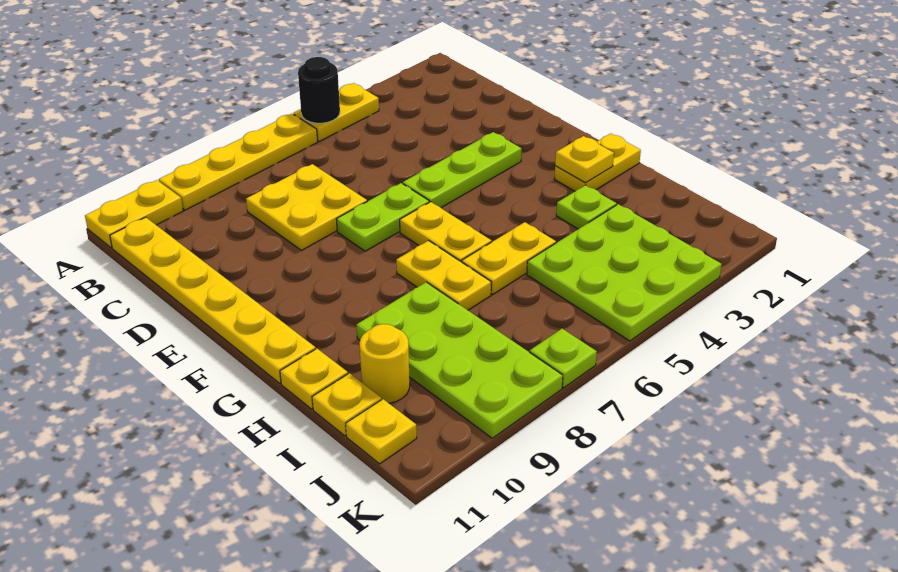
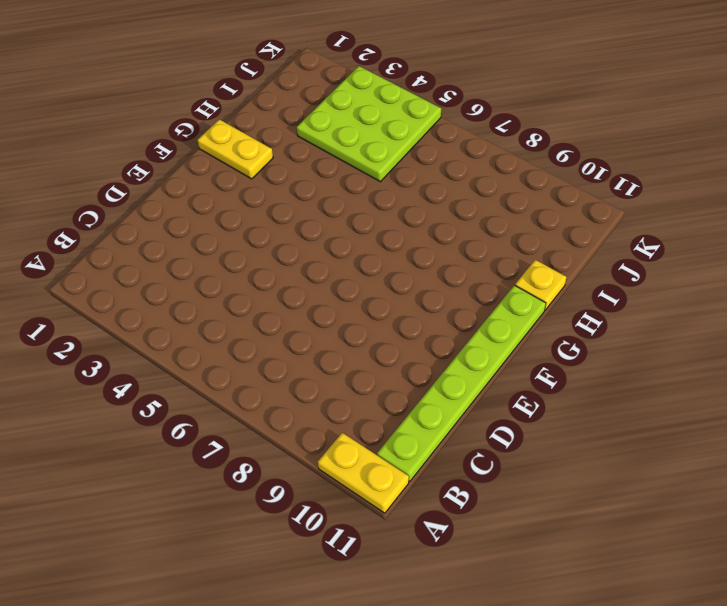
lime 1x6 plate [377,285,546,482] -> yellow 1x6 plate [110,217,316,384]
none -> yellow 1x2 plate [294,83,379,141]
none -> yellow 1x4 plate [159,114,318,210]
none -> yellow 2x2 plate [246,164,367,250]

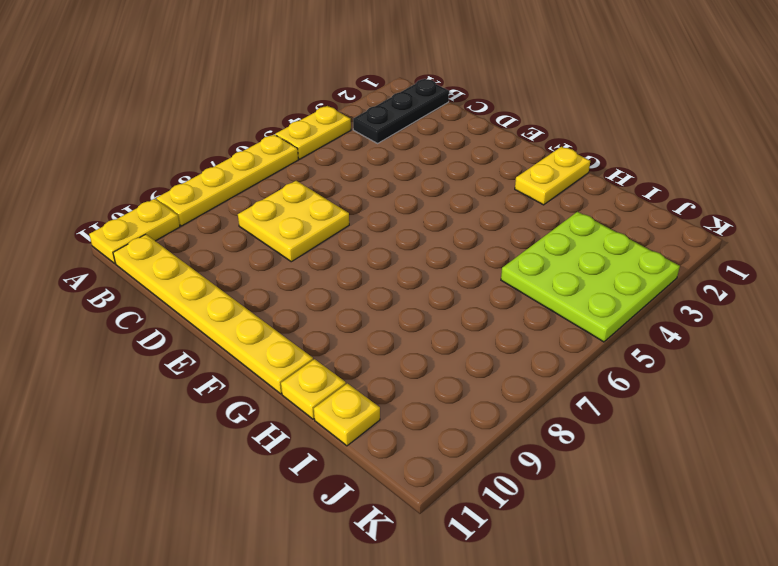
black 1x3 plate [353,79,449,143] -> none
none -> lime 1x3 plate [403,132,522,207]
none -> lime 1x2 plate [336,183,429,251]
none -> yellow 1x2 plate [400,202,491,262]

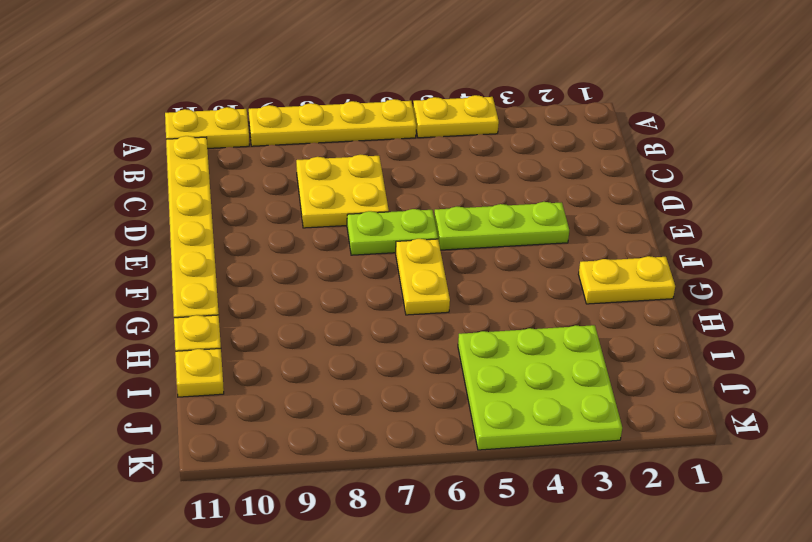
none -> yellow 1x2 plate [396,241,491,310]
none -> lime 1x1 plate [556,185,617,229]
none -> yellow 1x2 plate [462,222,556,294]

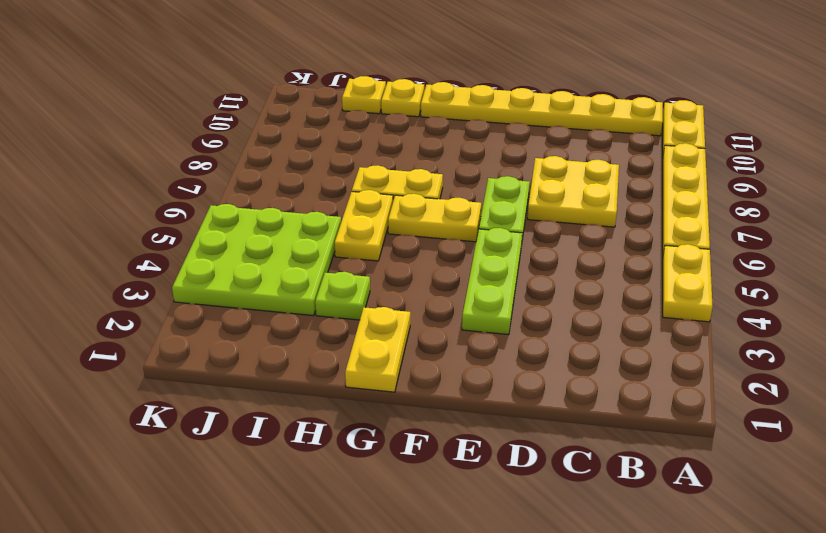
none -> lime 2x4 plate [357,282,563,438]
none -> yellow 1x1 round brick [360,324,410,403]
none -> yellow 1x1 plate [346,399,417,464]

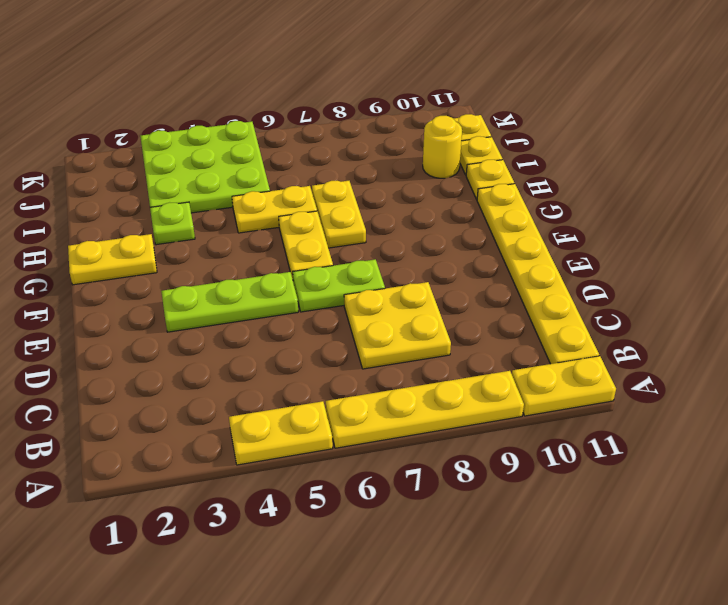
none -> lime 2x4 plate [357,282,563,438]
none -> lime 1x1 plate [530,329,597,388]
none -> black 1x1 round brick [298,57,340,123]

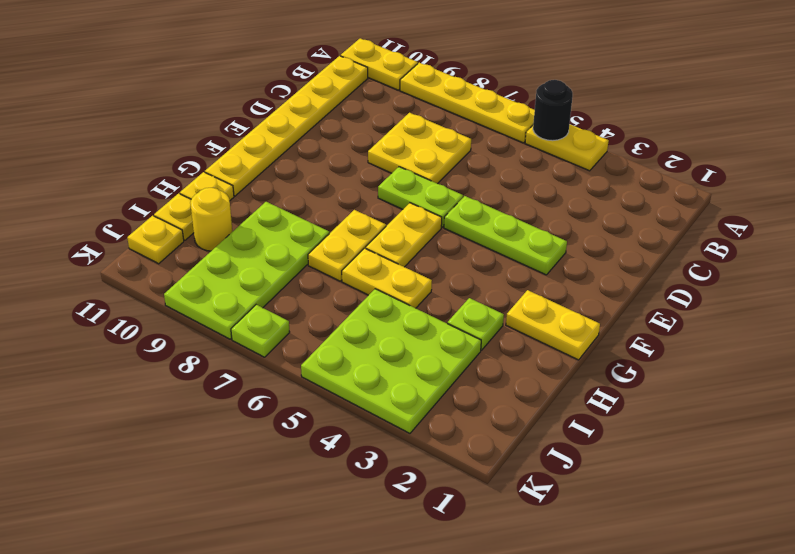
none -> yellow 1x1 plate [555,136,614,183]

